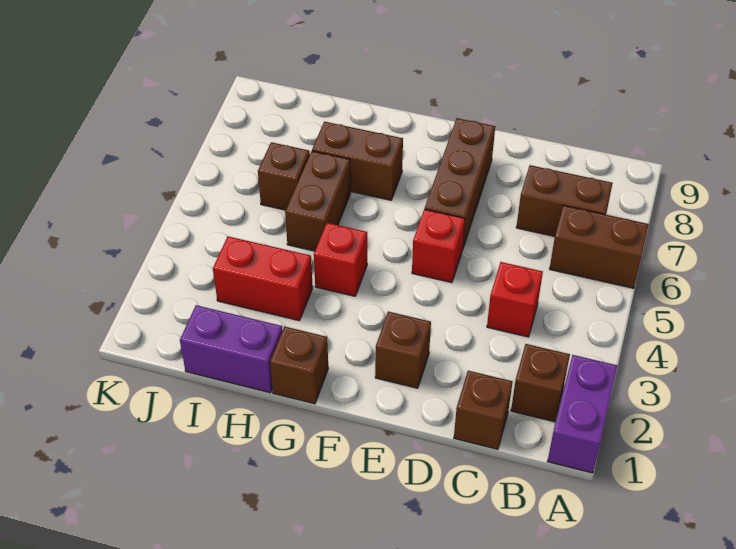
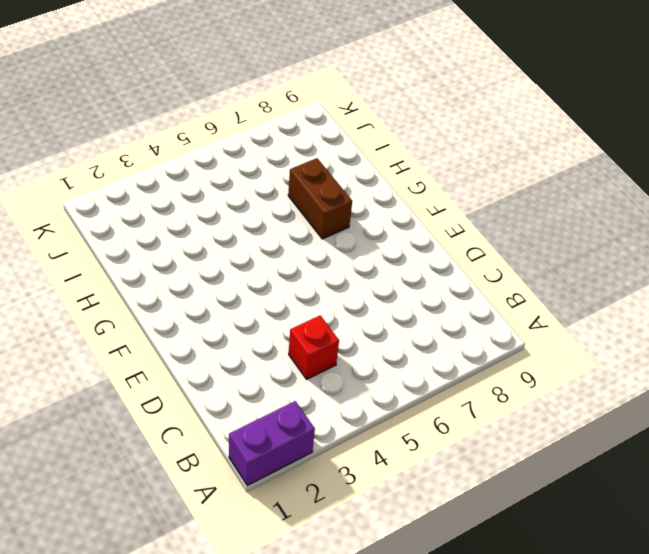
none -> brown 1x2 brick [550,206,649,288]
none -> brown 1x1 brick [511,344,570,422]
none -> brown 1x2 brick [516,165,613,236]

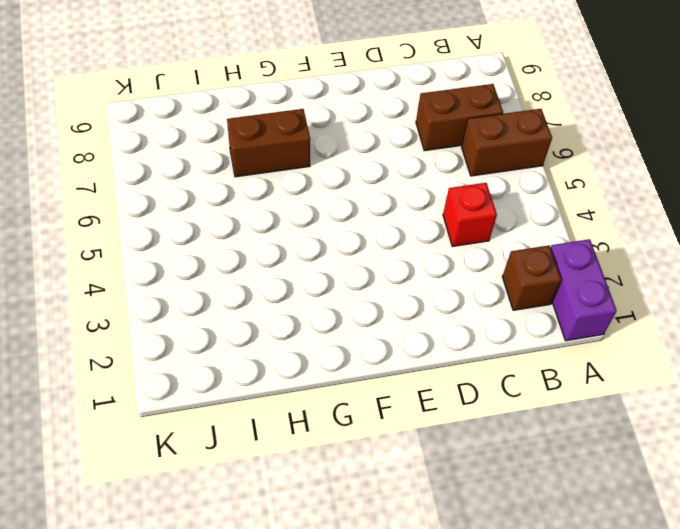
none -> brown 1x1 brick [454,371,513,449]
none -> brown 1x1 brick [375,312,431,388]
none -> red 1x1 brick [412,209,465,283]

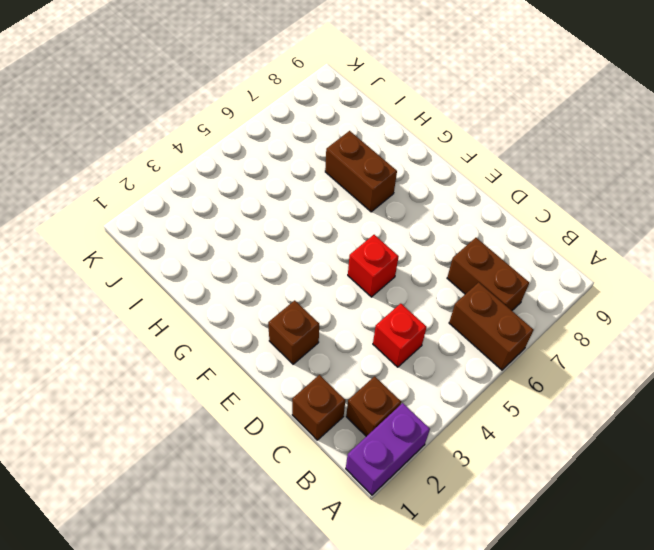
none -> brown 1x3 brick [425,118,495,250]
none -> brown 1x1 brick [270,326,328,404]
none -> red 1x1 brick [314,223,367,296]

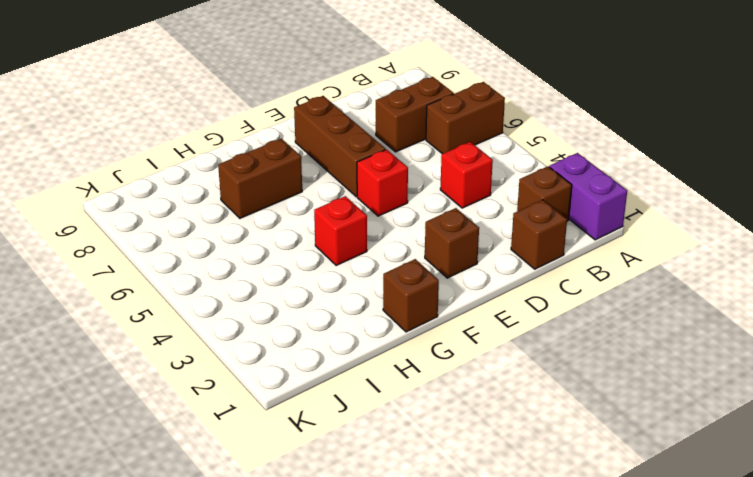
none -> purple 1x2 brick [180,305,283,393]
none -> red 1x2 brick [213,236,313,321]
none -> brown 1x2 brick [285,151,351,251]

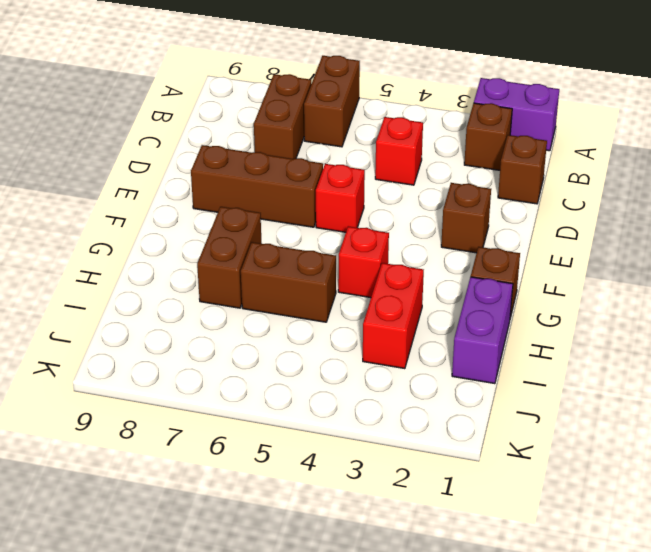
none -> brown 1x1 brick [258,142,310,210]

